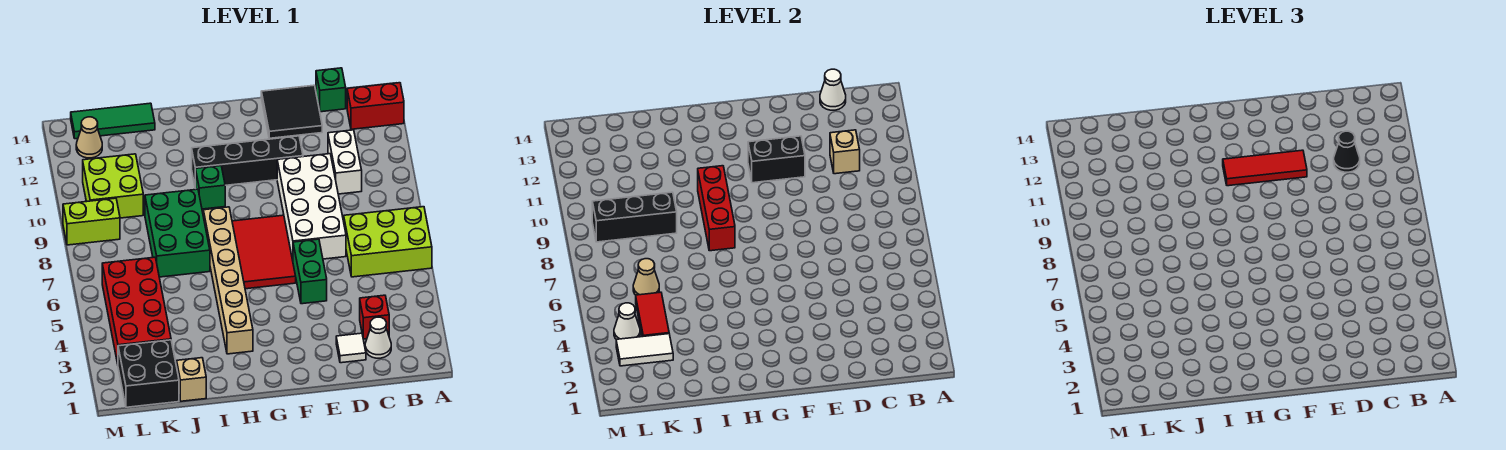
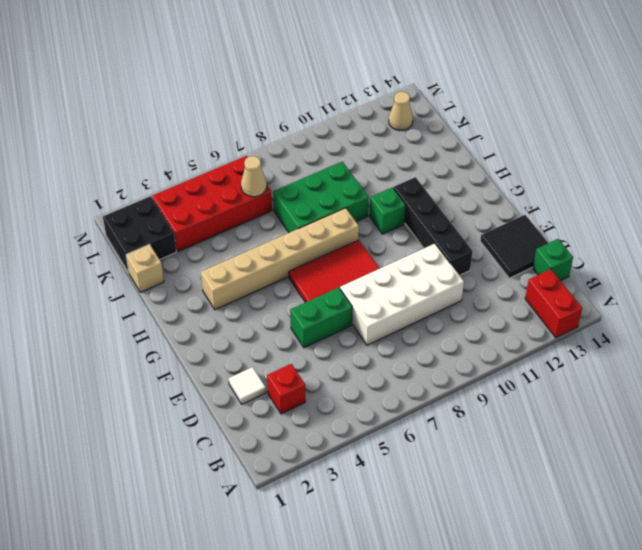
none -> lime 2x3 brick [344,207,432,277]
none -> white 1x1 cone [365,317,391,358]
none -> white 1x2 brick [328,130,362,194]
none -> green 1x3 tile [71,103,155,139]

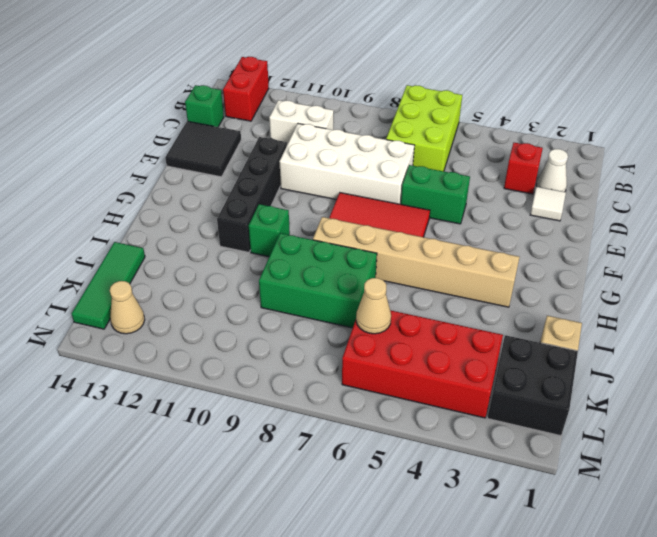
none -> lime 2x2 brick [83,154,143,218]
none -> lime 1x2 brick [63,198,120,245]
none -> tan 1x1 brick [830,130,860,174]
none -> white 1x1 cone [820,69,846,110]

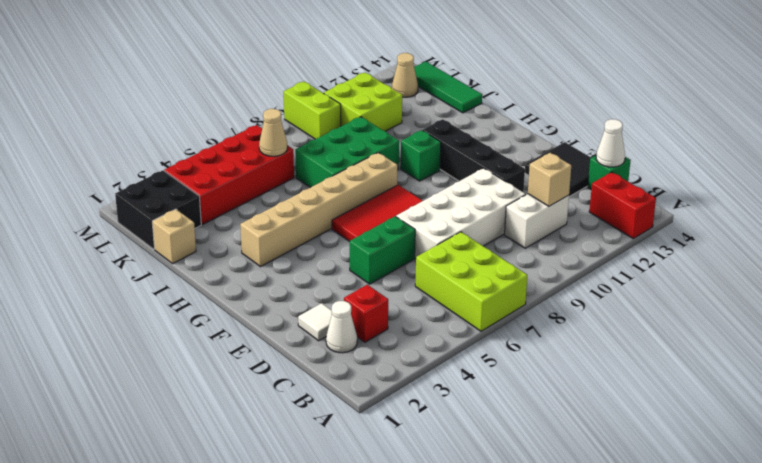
none -> black 1x2 brick [748,136,805,183]
none -> red 1x3 brick [698,166,735,251]
none -> black 1x3 brick [592,192,677,242]
none -> white 1x2 tile [616,334,673,366]

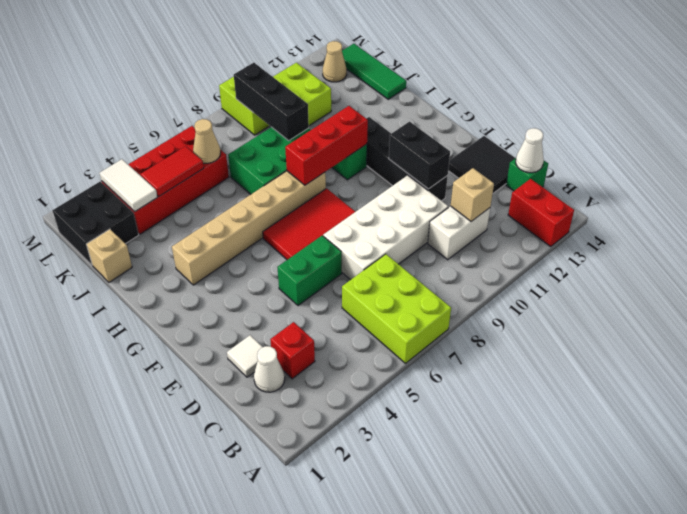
none -> white 1x1 cone [614,303,640,339]
none -> black 1x1 cone [1334,131,1360,172]
none -> red 1x3 tile [1223,150,1307,186]

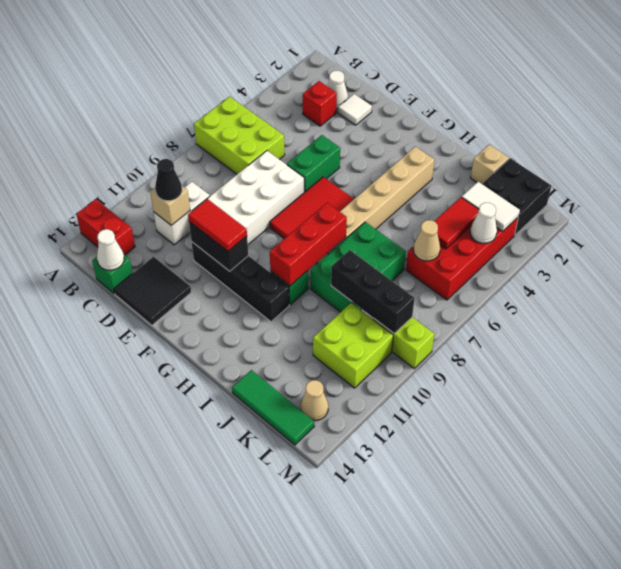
red 1x2 tile [188,199,247,251] -> red 1x3 tile [1223,150,1307,186]

